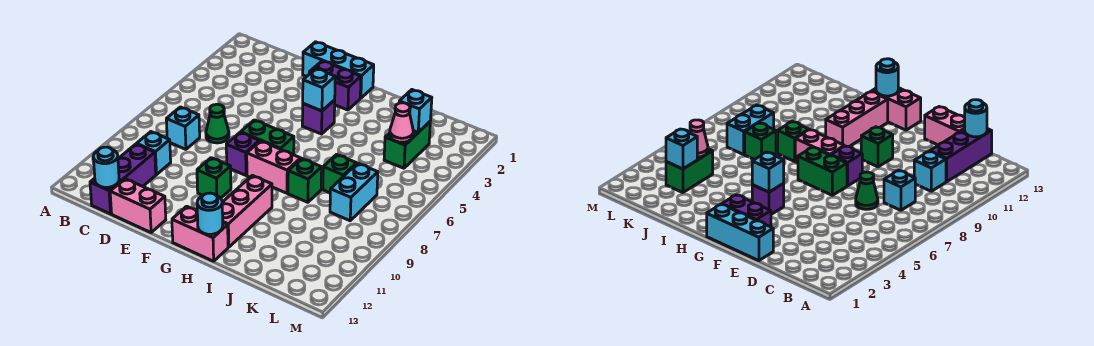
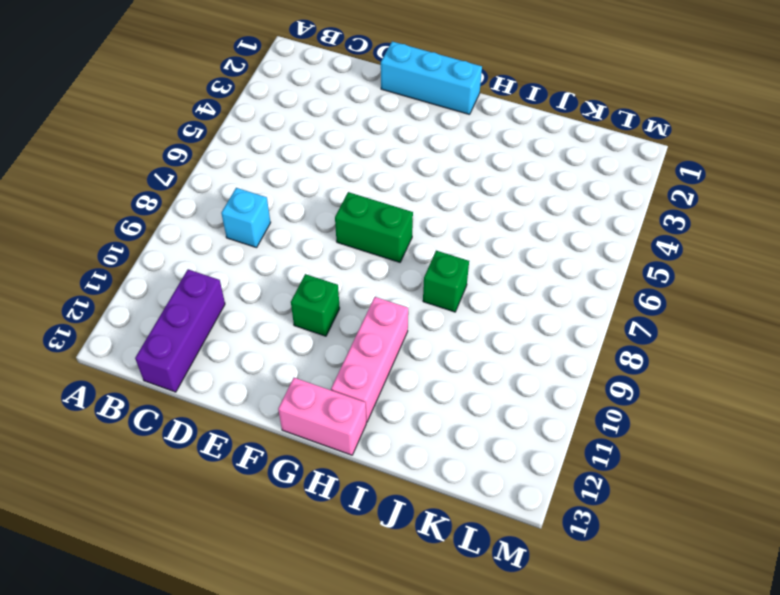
none -> cyan 1x1 brick [137,132,171,175]
none -> green 1x1 cone [206,104,229,143]
none -> pink 1x2 brick [110,179,166,233]

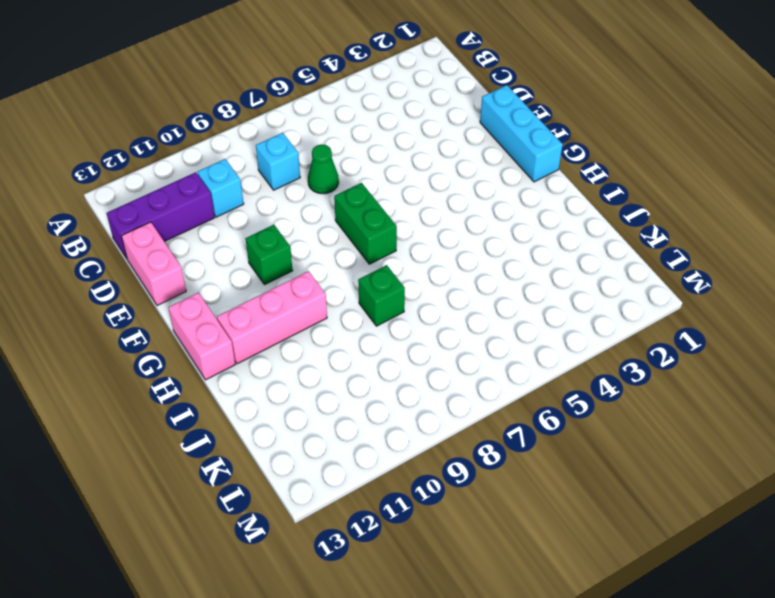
none -> purple 1x2 brick [309,61,361,110]
none -> purple 1x1 brick [226,132,259,175]
none -> purple 1x1 brick [302,100,335,134]

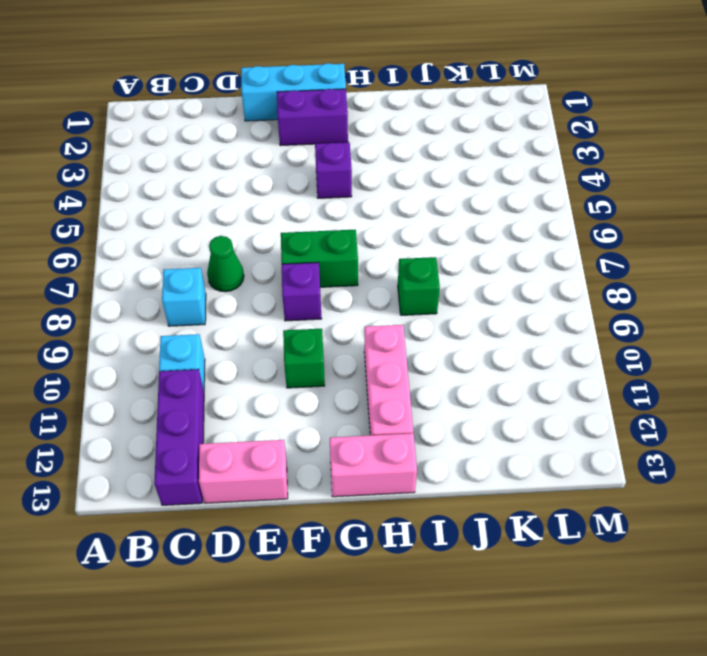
none -> pink 1x2 brick [247,141,301,193]
none -> green 1x1 brick [323,154,357,193]
none -> green 1x2 brick [384,122,430,168]

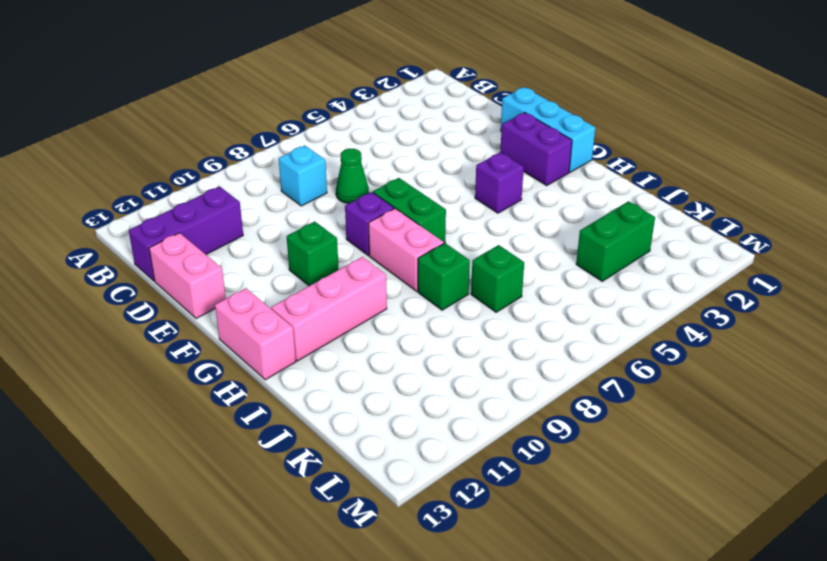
none -> cyan 1x1 brick [137,132,171,175]
none -> cyan 1x2 brick [330,163,378,221]
none -> cyan 1x1 round brick [93,147,119,187]

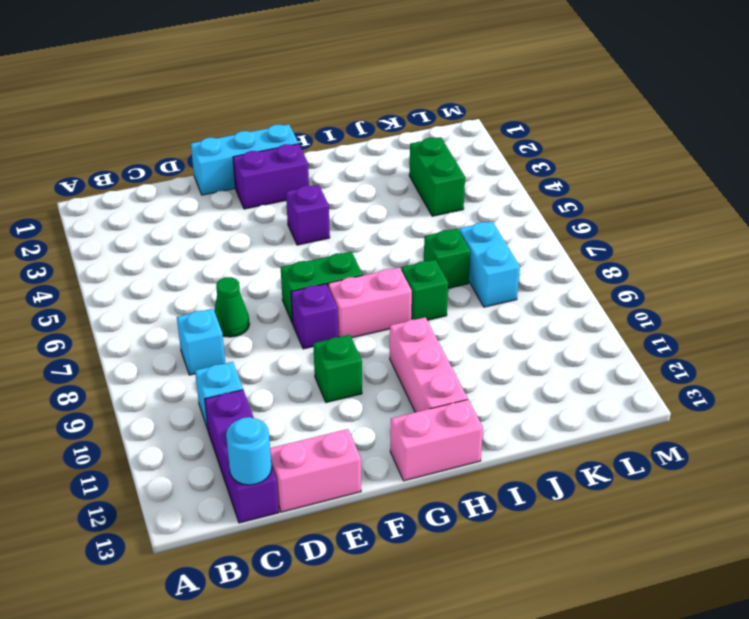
none -> cyan 1x1 brick [303,69,335,111]
none -> cyan 1x1 round brick [197,193,223,234]
none -> cyan 1x1 brick [399,90,432,132]

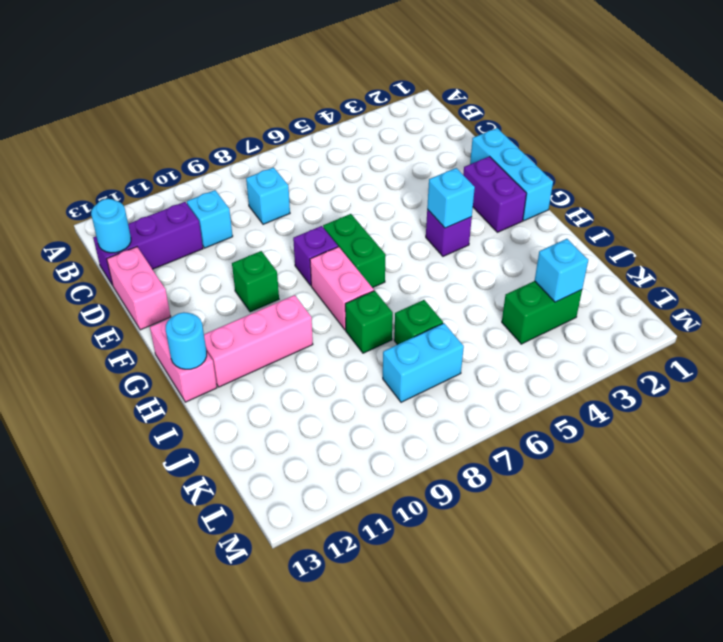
none -> green 1x1 cone [206,104,229,143]
none -> pink 1x1 cone [390,103,413,142]

